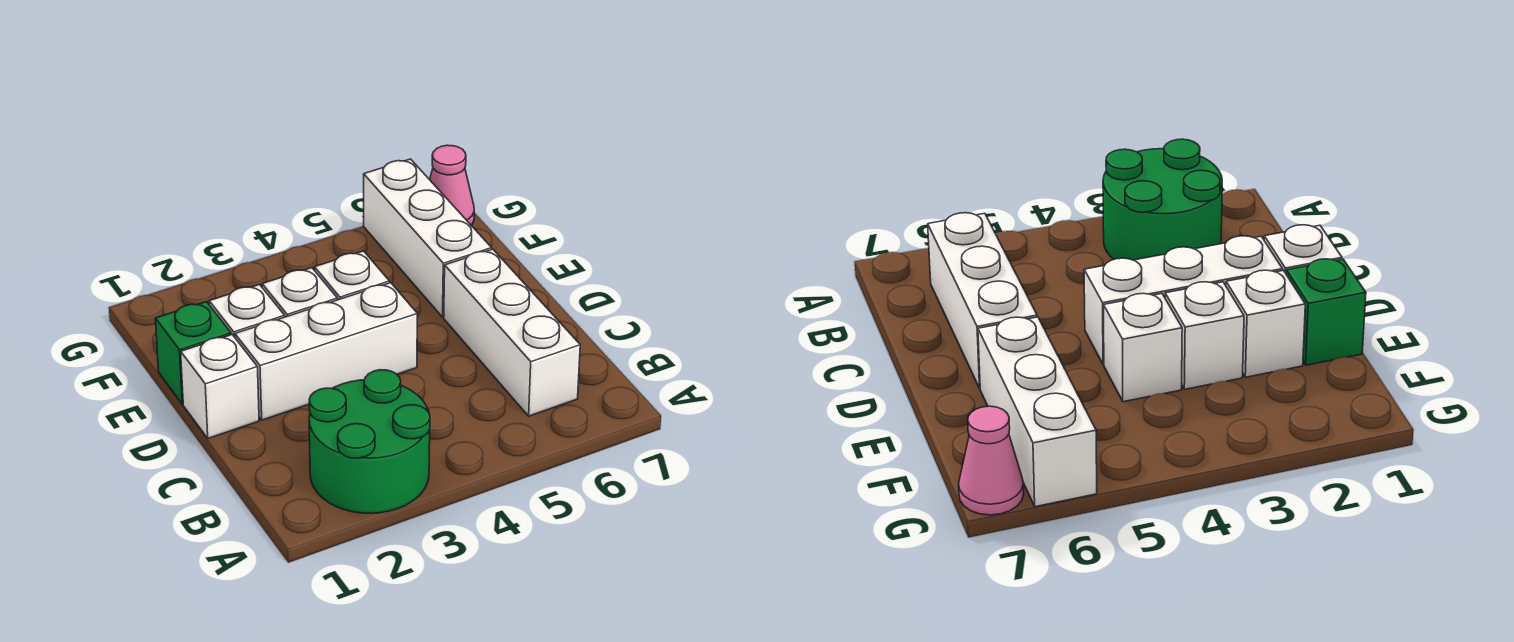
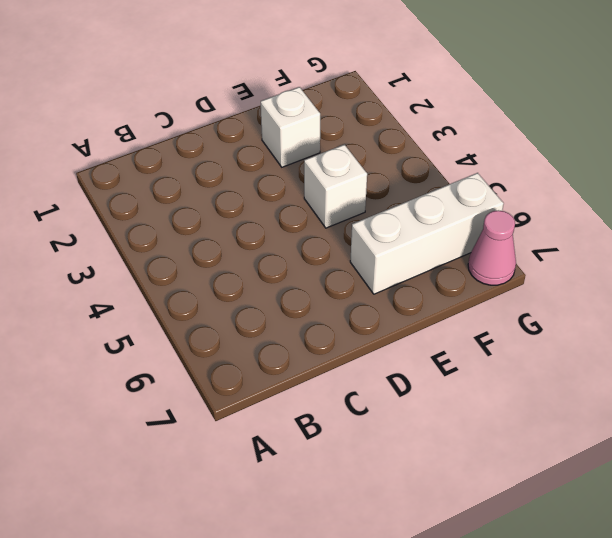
none -> green 2x2 round brick [309,370,430,513]
none -> white 1x3 brick [444,249,580,416]

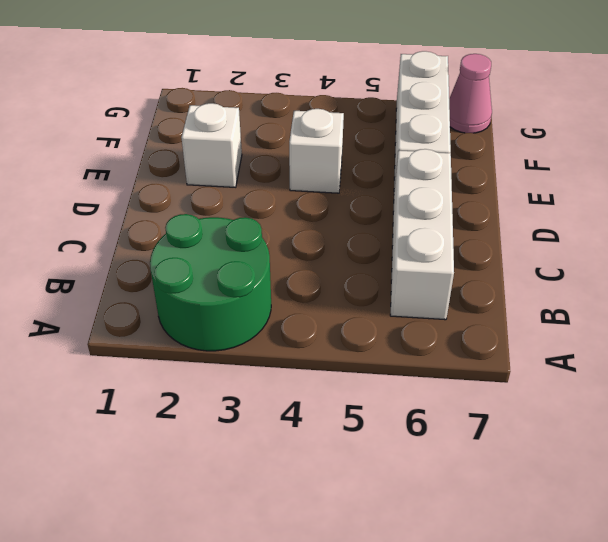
none -> white 1x1 brick [181,335,259,438]
none -> white 1x3 brick [235,283,417,420]

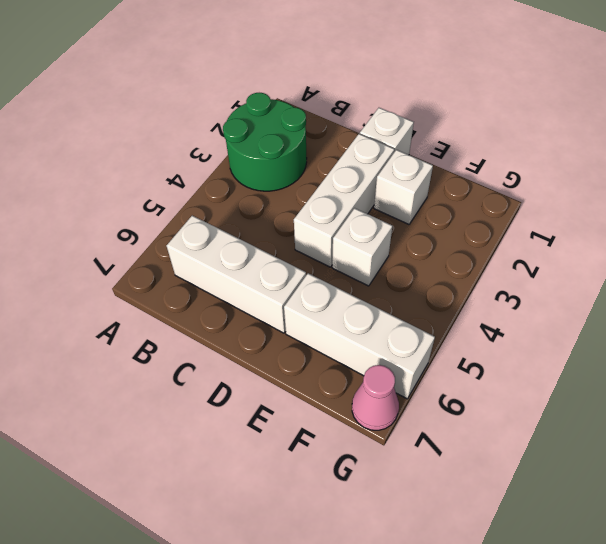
none -> green 1x1 brick [155,302,231,404]
none -> white 1x1 brick [262,268,337,317]

